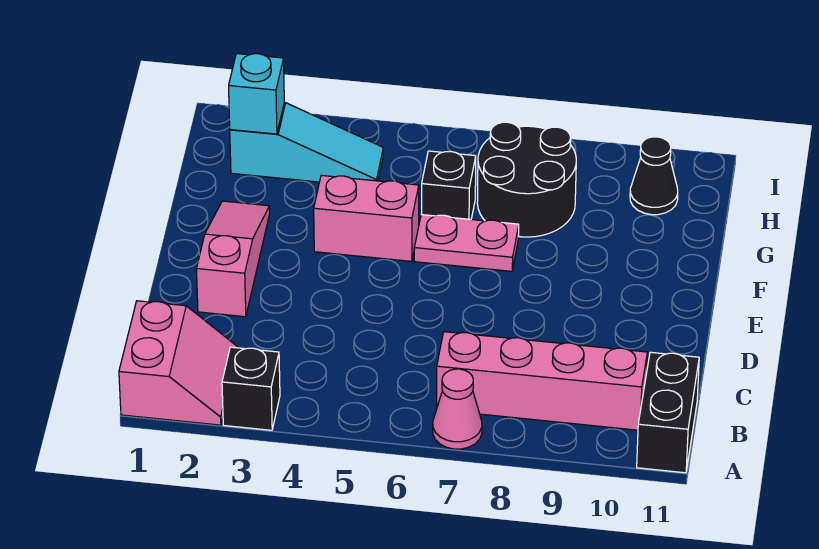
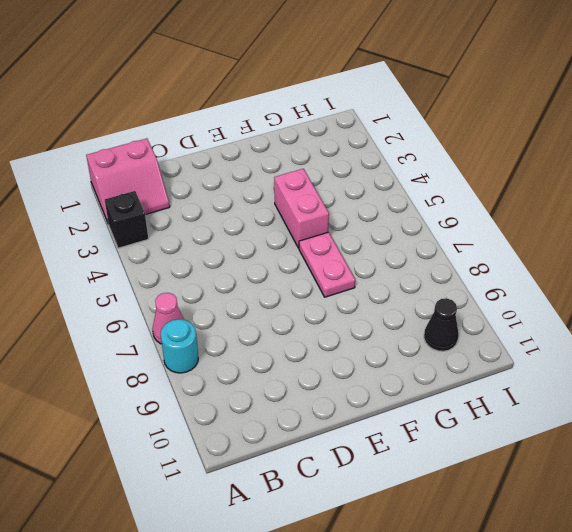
cyan 1x1 round brick [161,319,198,373] -> none
none -> black 1x2 brick [637,352,699,473]
none -> pink 1x4 brick [437,332,647,430]
none -> pink 1x3 slope [196,201,270,317]

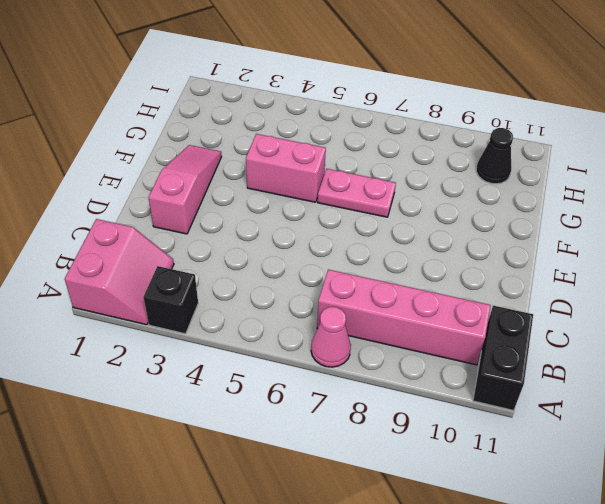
none -> black 1x1 brick [421,151,476,219]
none -> black 2x2 round brick [477,122,576,237]
none -> cyan 1x3 slope [230,102,383,182]

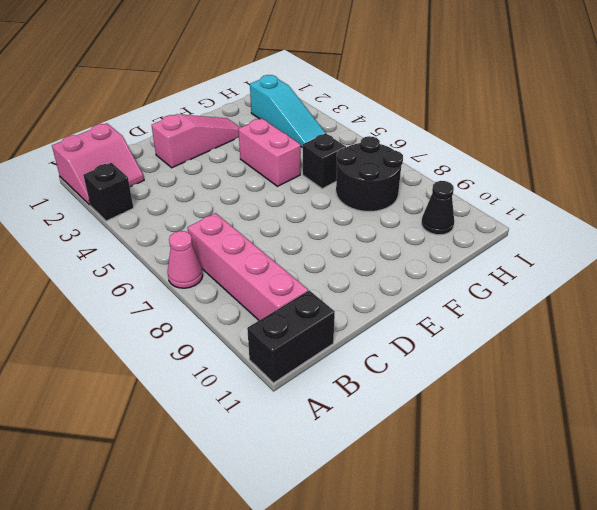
none -> pink 1x2 plate [414,215,519,271]
none -> cyan 1x1 brick [229,54,284,134]

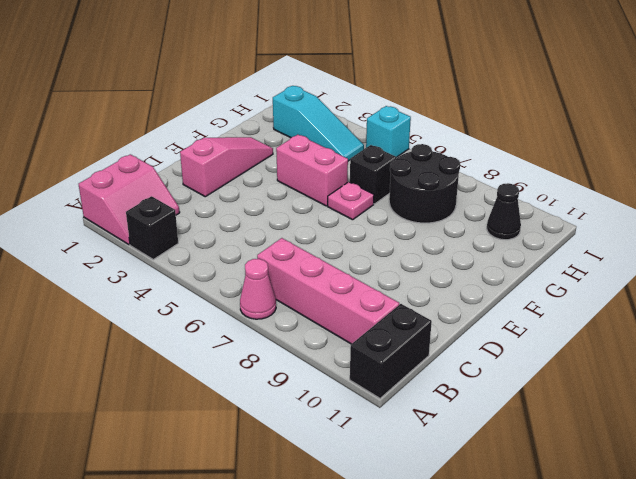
pink 1x1 plate [328,182,374,220] -> pink 1x2 plate [414,215,519,271]
cyan 1x1 brick [366,106,411,158] -> cyan 1x1 brick moved to [229,54,284,134]

